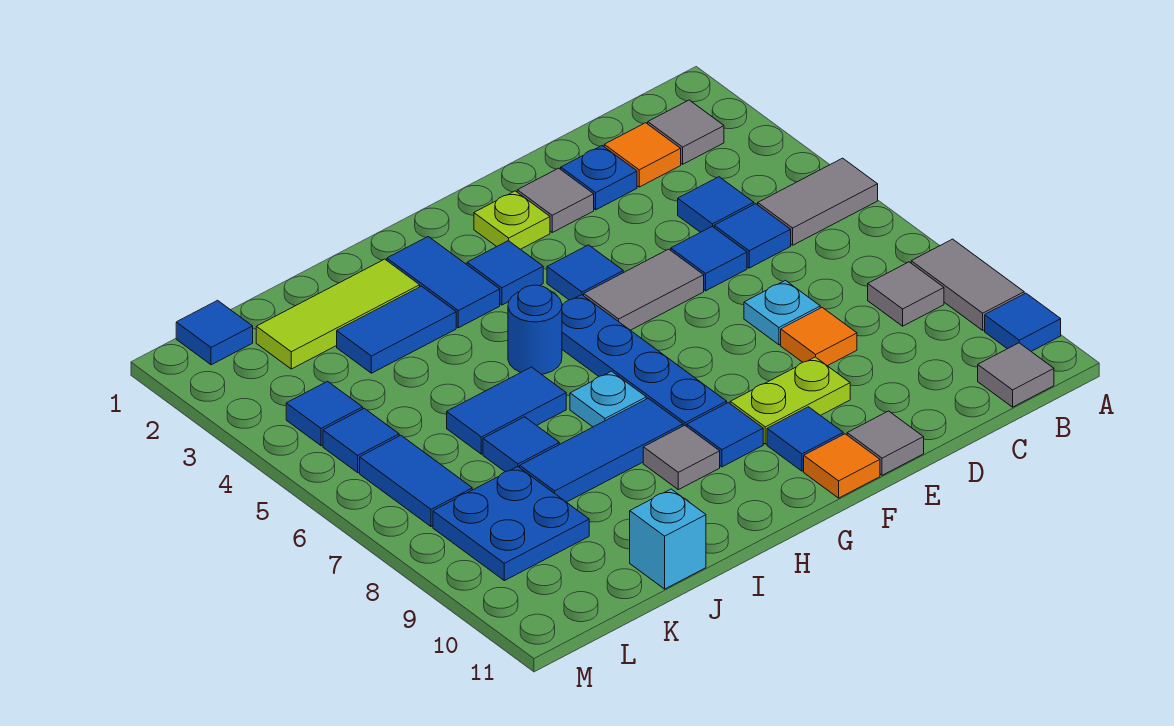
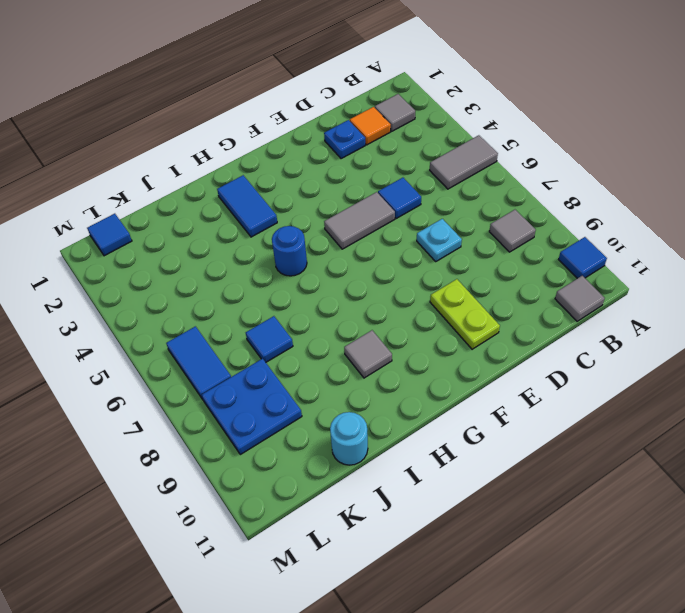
lime 1x2 plate [430,279,500,349] -> lime 1x2 plate turned to [730,357,850,444]
cyan 1x1 round brick [330,412,368,465] -> cyan 1x1 brick [630,489,706,589]
none -> grey 1x2 tile [911,239,1024,330]
none -> blue 1x1 tile [678,177,754,232]
none -> blue 1x1 tile [714,204,791,268]
none -> orange 1x1 tile [781,308,857,366]

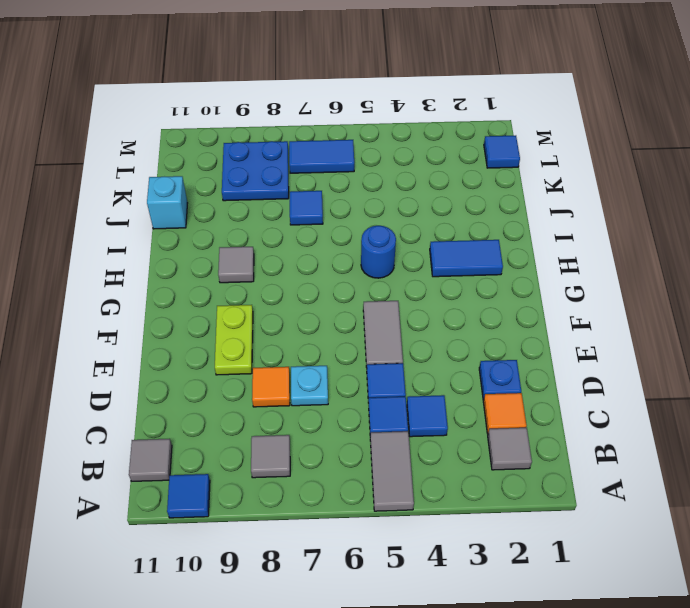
none -> grey 1x2 tile [911,239,1024,330]
none -> grey 1x1 tile [517,168,594,232]
none -> grey 1x1 tile [847,411,924,475]
none -> lime 1x1 plate [474,191,550,249]

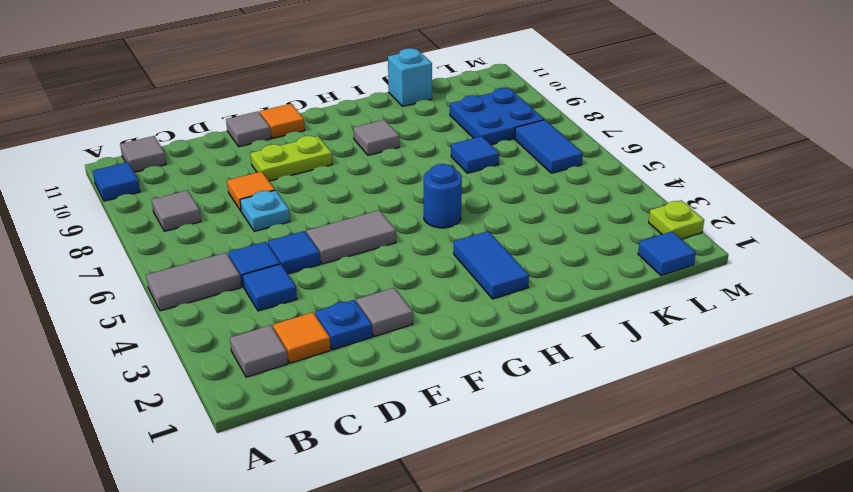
lime 1x1 plate [649,200,704,239] -> lime 1x1 plate moved to [474,191,550,249]
none -> grey 1x2 tile [911,239,1024,330]
none -> blue 1x1 tile [547,245,623,300]
none -> blue 1x1 tile [767,407,843,471]
none -> blue 1x1 tile [467,241,543,305]

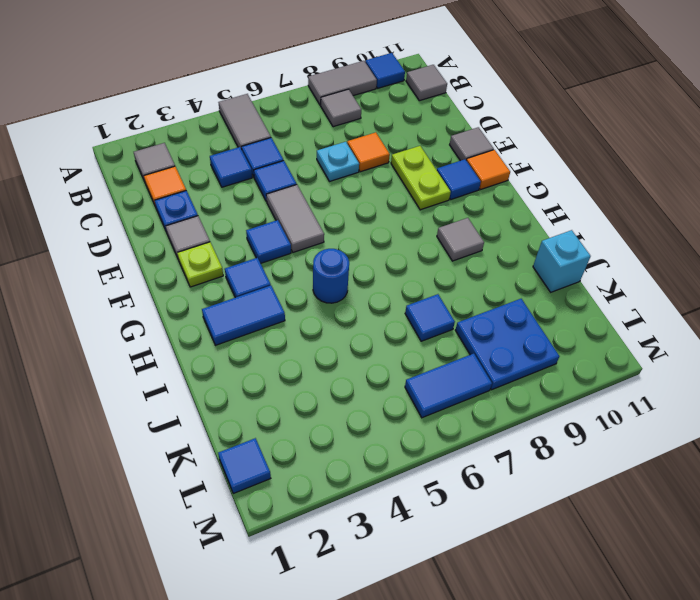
none -> blue 1x4 plate [562,295,727,426]
none -> blue 1x1 tile [687,403,763,467]
none -> cyan 1x1 plate [570,371,646,427]
none -> blue 1x3 tile [520,398,683,502]

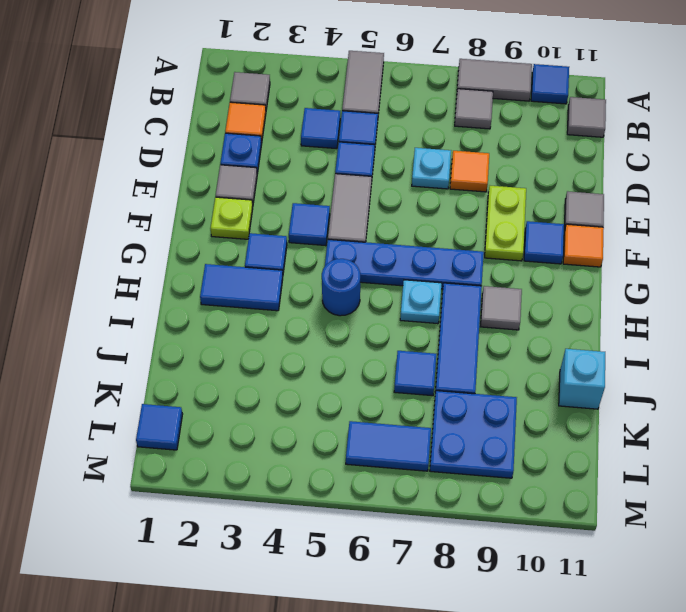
none -> blue 1x1 tile [687,403,763,467]
none -> lime 1x3 tile [256,259,420,369]
none -> blue 1x2 tile [337,286,456,373]
none -> blue 1x2 tile [447,367,566,454]

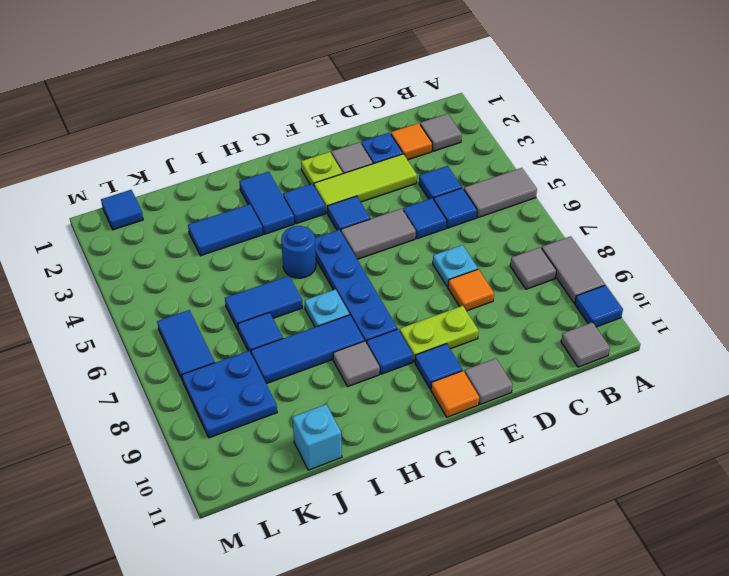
lime 1x3 tile [314,154,417,213] -> lime 1x3 tile moved to [256,259,420,369]
none -> blue 1x1 tile [286,381,363,446]
none -> blue 1x1 tile [323,408,399,473]

